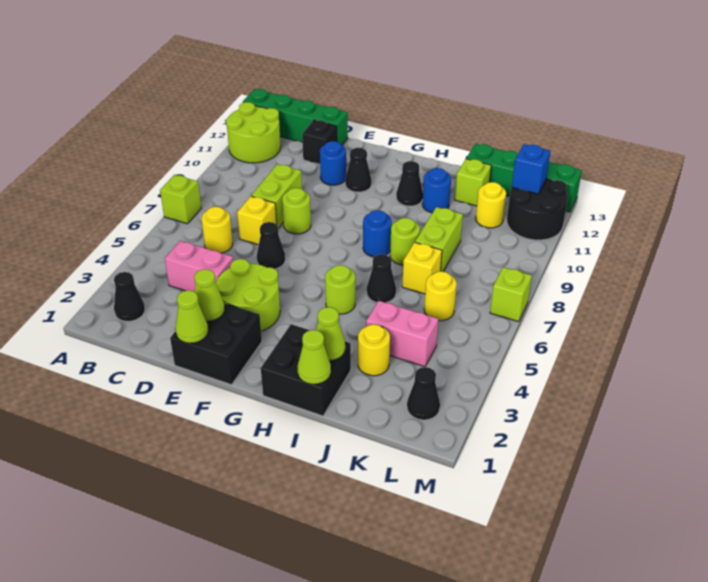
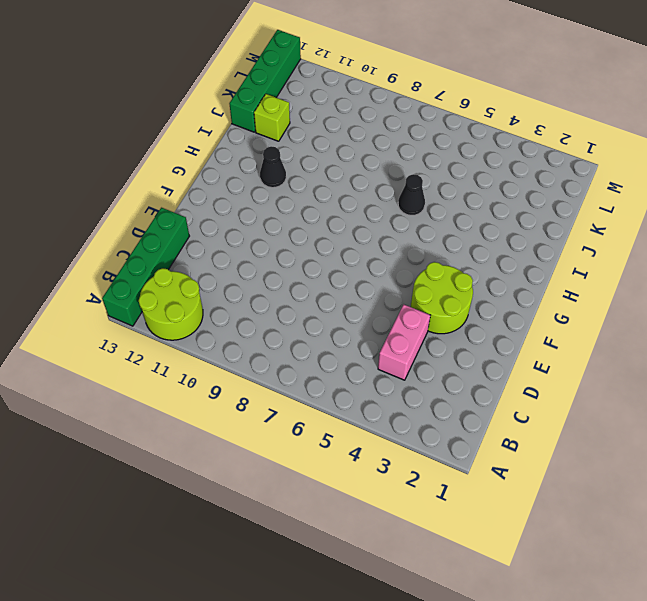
none -> lime 1x1 brick [160,175,201,224]
none -> black 1x1 cone [114,272,145,321]
none -> yellow 1x1 round brick [201,207,233,253]
none -> yellow 1x1 brick [237,196,277,245]

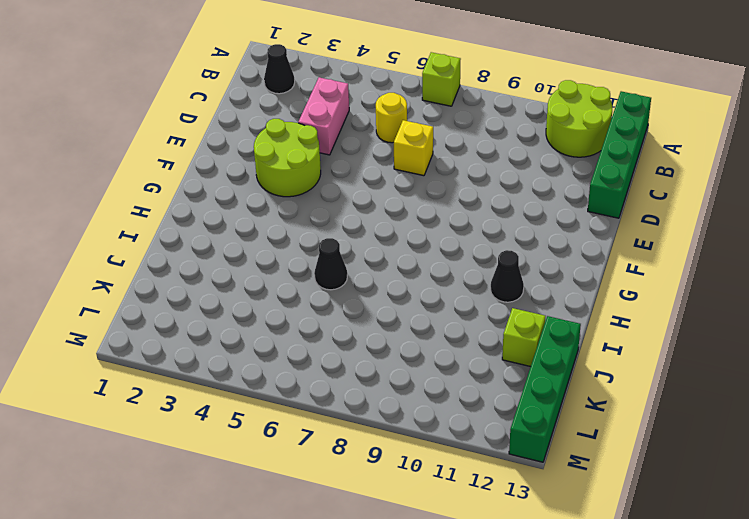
none -> lime 1x2 brick [251,164,302,228]
none -> black 1x1 brick [302,120,337,164]
none -> black 2x2 brick [170,303,262,385]
none -> black 1x1 cone [257,222,285,269]

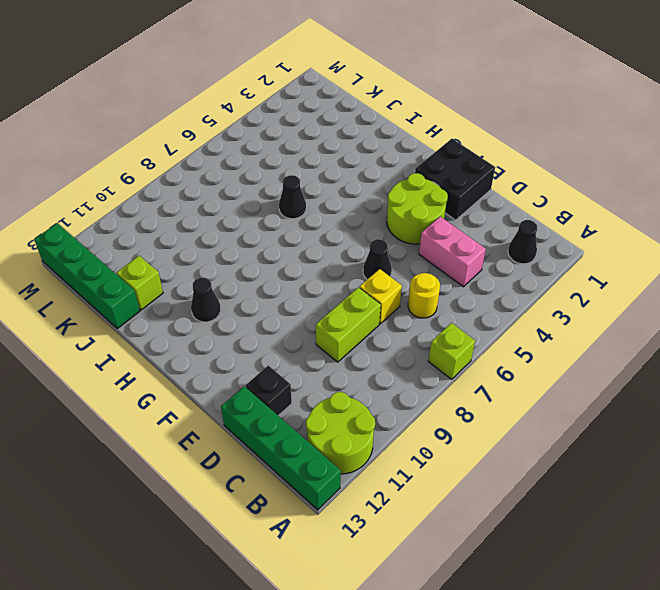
none -> lime 1x1 round brick [282,188,311,234]
none -> blue 1x1 round brick [320,141,346,185]
none -> black 1x1 cone [345,148,371,192]
none -> black 2x2 brick [261,324,351,416]

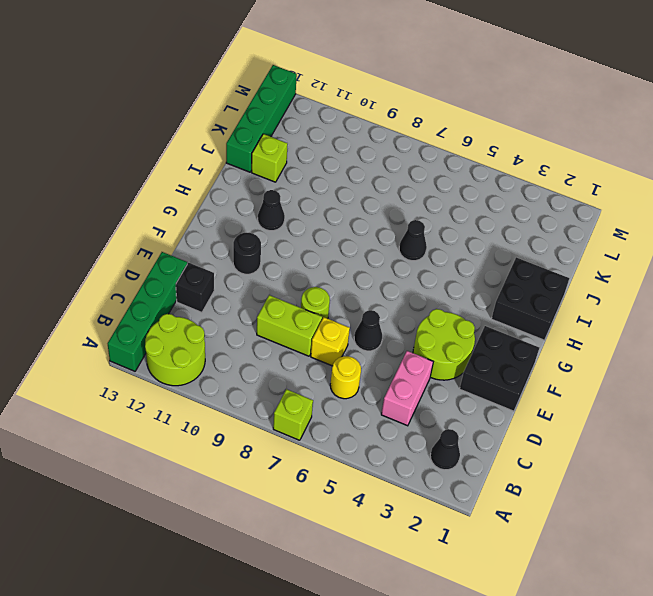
black 1x1 round brick [233,233,261,274] -> black 1x1 cone [345,148,371,192]
none -> blue 1x1 round brick [320,141,346,185]
none -> lime 1x1 round brick [325,265,355,314]
none -> blue 1x1 round brick [363,210,392,257]
none -> lime 1x1 round brick [390,218,420,265]

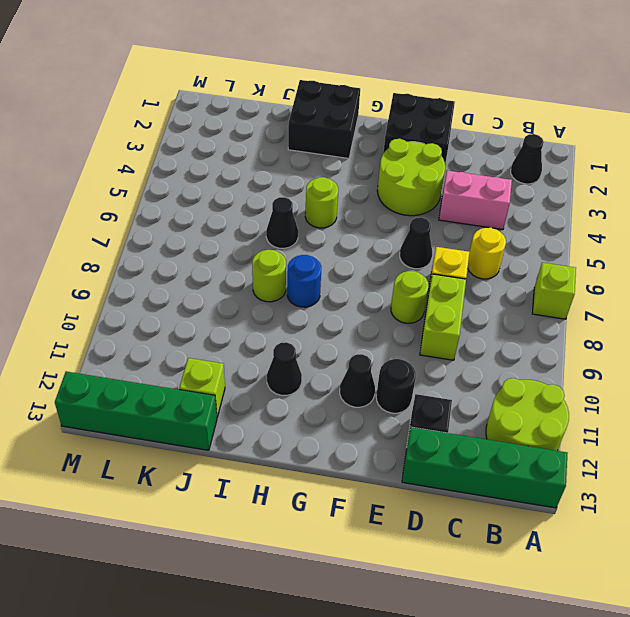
black 1x1 round brick [376,359,416,413] -> blue 1x1 round brick [320,141,346,185]
none -> blue 1x1 round brick [422,168,451,213]
none -> yellow 1x1 round brick [358,324,390,376]
none -> pink 1x2 brick [366,301,438,367]
none -> yellow 1x1 brick [402,242,442,294]

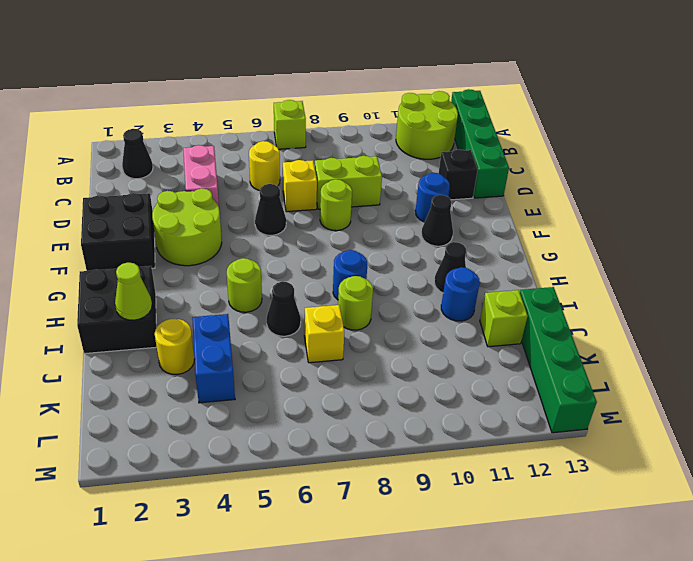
blue 1x2 brick [192,314,235,403] -> pink 1x2 brick [366,301,438,367]
none -> lime 1x2 brick [415,207,463,272]
none -> yellow 1x1 round brick [424,271,457,321]
none -> yellow 1x1 round brick [476,182,506,228]
none -> black 1x1 cone [407,367,440,420]

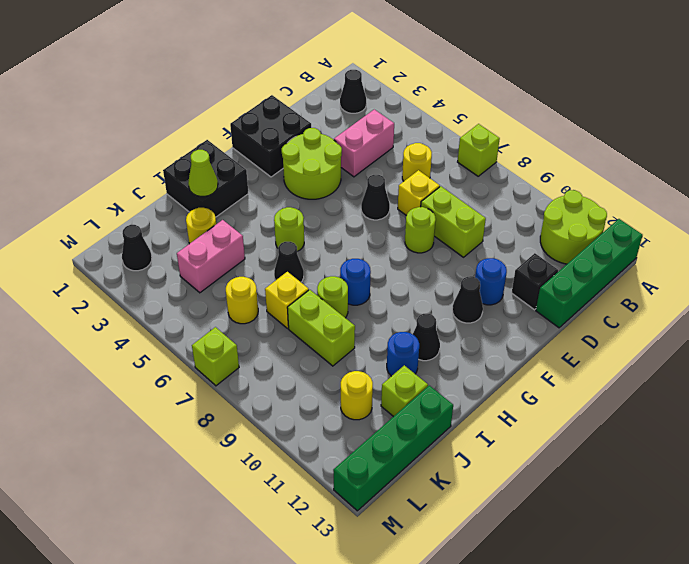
none -> black 2x2 round brick [507,179,568,240]
none -> lime 1x1 cone [175,290,208,343]
none -> lime 1x1 cone [194,269,225,321]
none -> lime 1x1 cone [298,330,331,384]

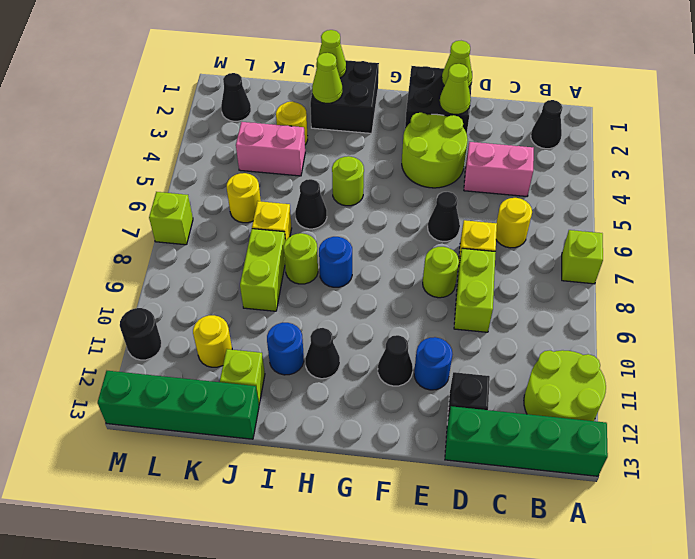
black 1x1 round brick [120,308,162,360] -> black 2x2 round brick [507,179,568,240]
none -> blue 1x1 brick [512,144,550,194]

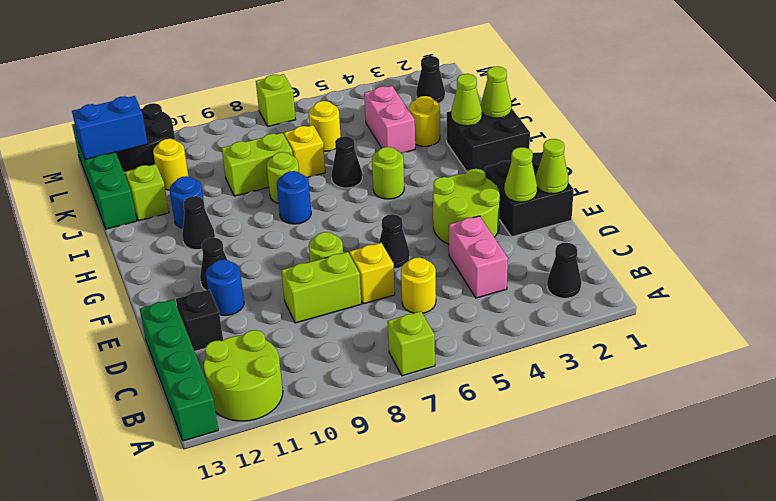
blue 1x2 brick [72,96,148,159] -> blue 1x1 brick [512,144,550,194]

